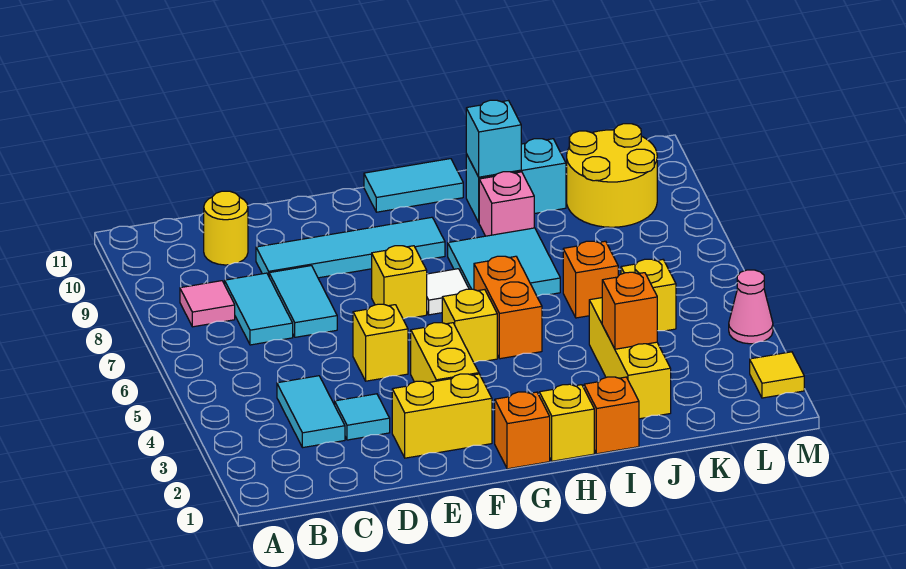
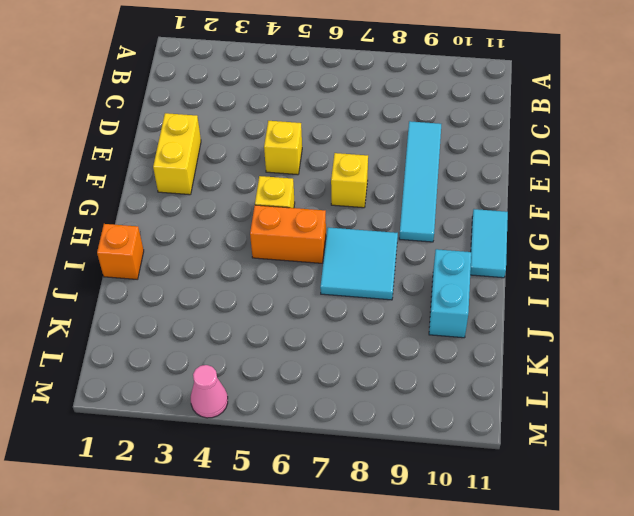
none -> pink 1x1 tile [180,281,235,327]
none -> cyan 1x2 tile [277,376,345,448]
none -> cyan 1x2 tile [225,273,293,345]

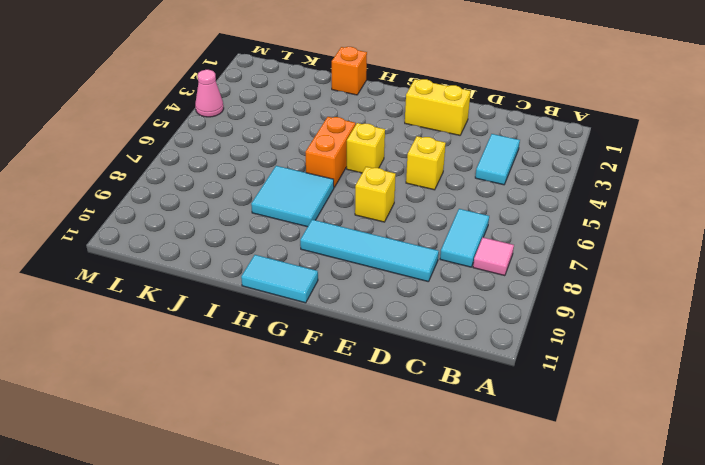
none -> yellow 1x1 round brick [204,191,248,265]
none -> cyan 1x1 tile [335,394,390,440]
none -> cyan 1x2 tile [269,266,337,337]

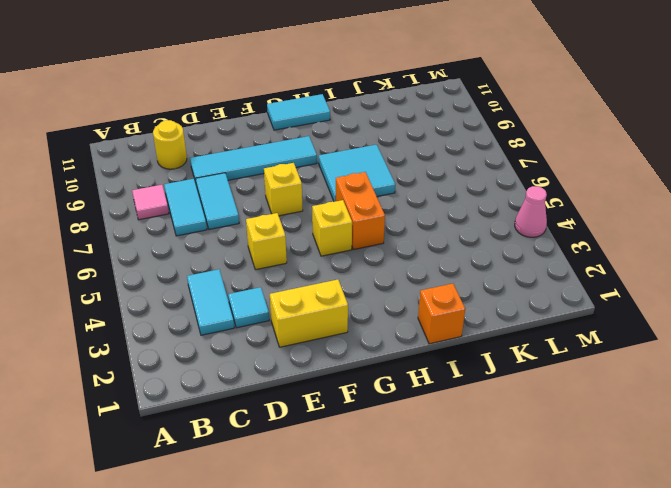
none -> yellow 1x2 brick [411,323,479,383]
none -> orange 1x1 brick [495,392,550,469]
none -> white 1x1 tile [427,269,469,315]

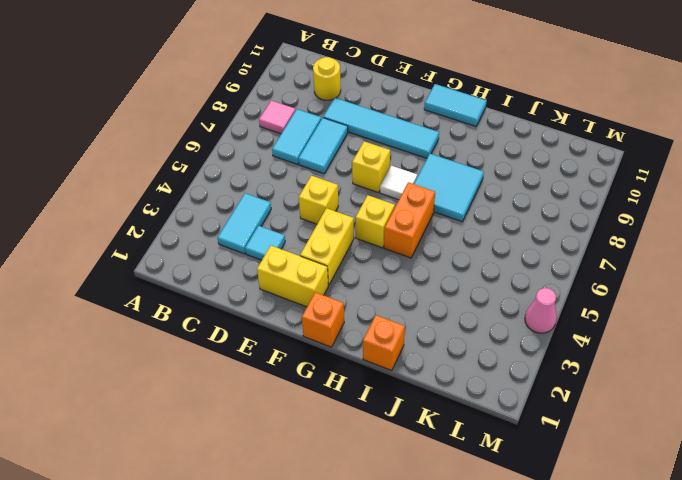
none -> yellow 1x1 brick [539,384,594,461]
none -> pink 1x1 brick [479,172,534,236]
none -> cyan 1x2 brick [466,139,566,222]

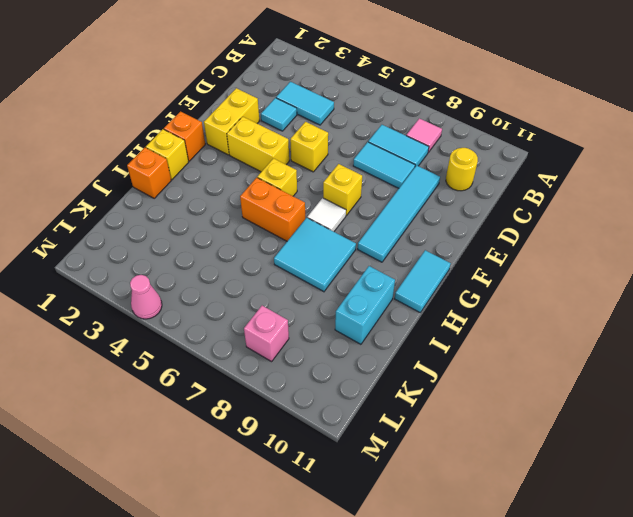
pink 1x1 brick [244,306,289,362] -> pink 1x1 brick moved to [479,172,534,236]
none -> yellow 1x3 brick [589,298,671,419]
none -> orange 1x1 brick [563,241,618,318]
none -> yellow 1x1 brick [621,259,676,331]

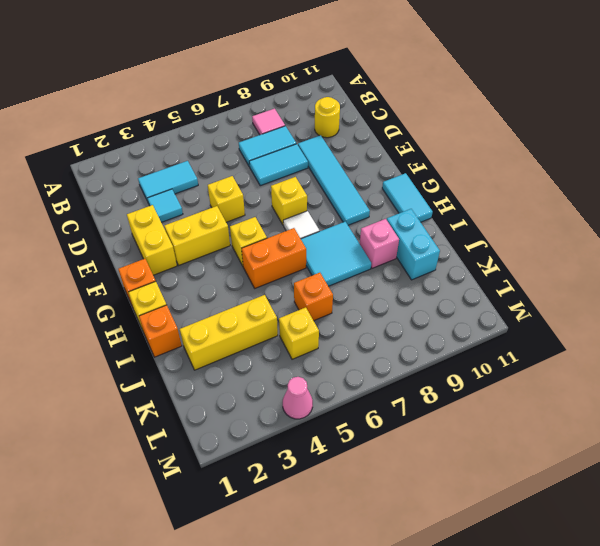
none -> yellow 2x2 round brick [567,124,657,227]
none -> yellow 1x1 tile [750,352,804,398]
none -> cyan 1x1 brick [466,100,521,177]

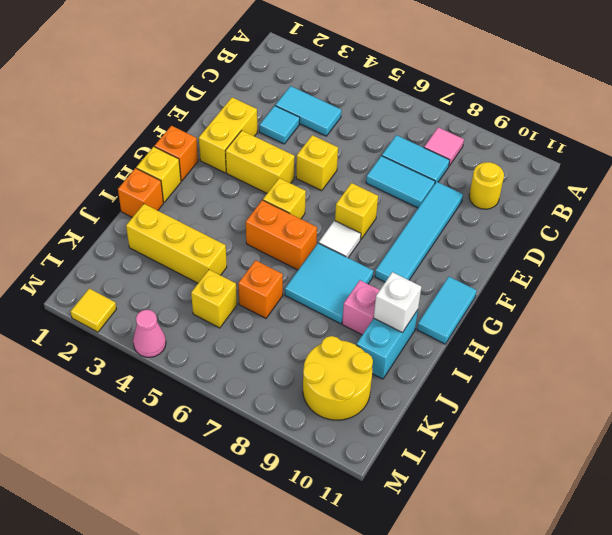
white 1x1 brick [374,272,421,333] -> cyan 1x1 brick [466,100,521,177]
none -> orange 1x1 brick [602,272,657,349]

